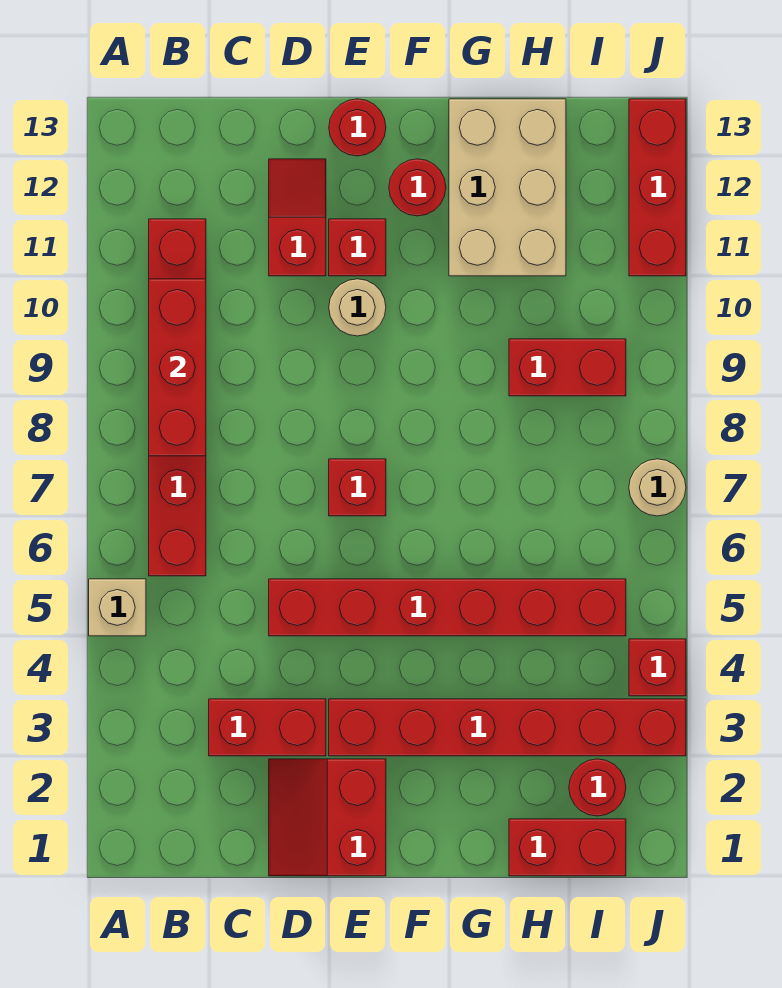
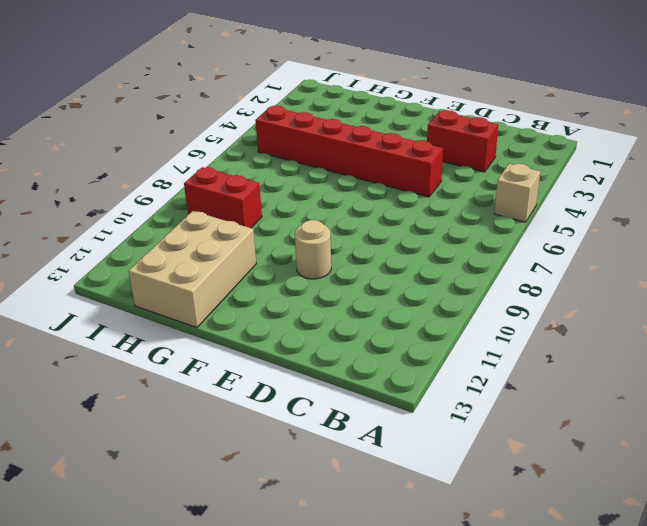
none -> red 1x6 brick [149,219,206,576]
none -> red 2x2 slope [269,759,386,876]
none -> red 1x2 slope [269,159,326,276]

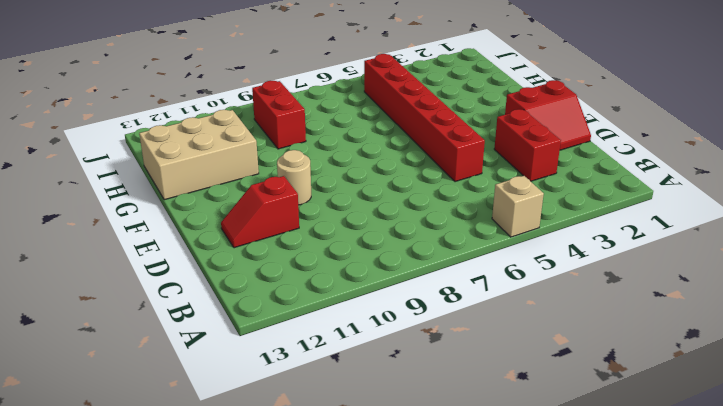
none -> red 1x6 brick [149,219,206,576]
none -> red 1x6 brick [329,699,686,756]
none -> red 1x1 brick [329,459,386,516]

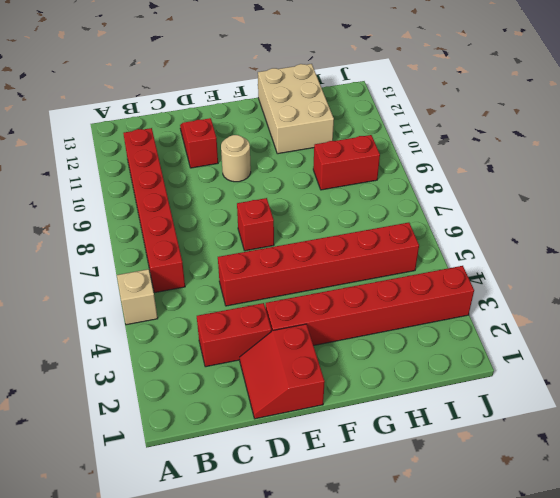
none -> red 1x1 brick [329,219,386,276]
none -> red 1x1 round brick [329,99,386,156]
none -> red 1x1 round brick [389,159,446,216]

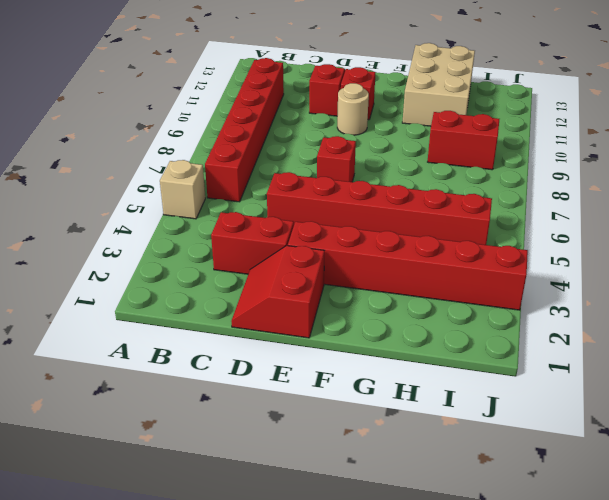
none -> red 1x1 round brick [329,99,386,156]
none -> red 1x1 round brick [389,159,446,216]
none -> red 1x2 brick [509,819,626,876]

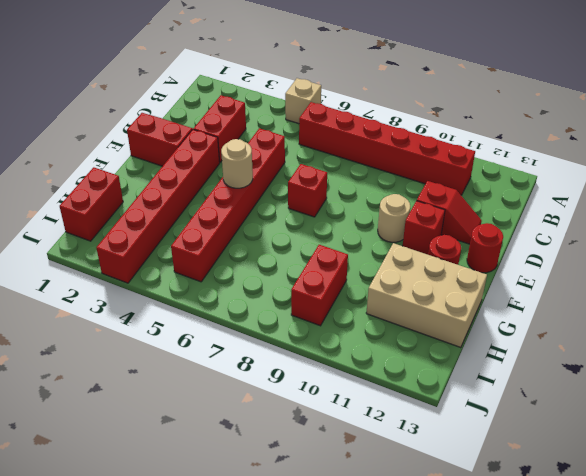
tan 1x1 round brick [221,139,253,188] -> tan 1x1 round brick moved to [629,459,686,516]
none -> red 1x1 round brick [569,759,626,816]
none -> red 1x1 brick [629,639,686,696]
none -> red 1x3 brick [629,99,686,276]

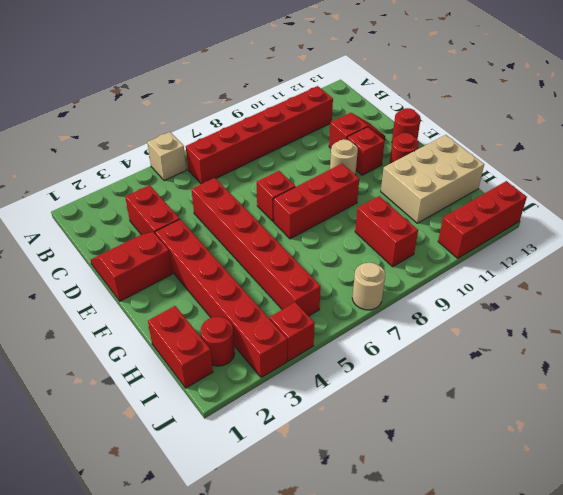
red 1x3 brick [274,164,359,239] -> red 1x3 brick moved to [149,279,206,456]

